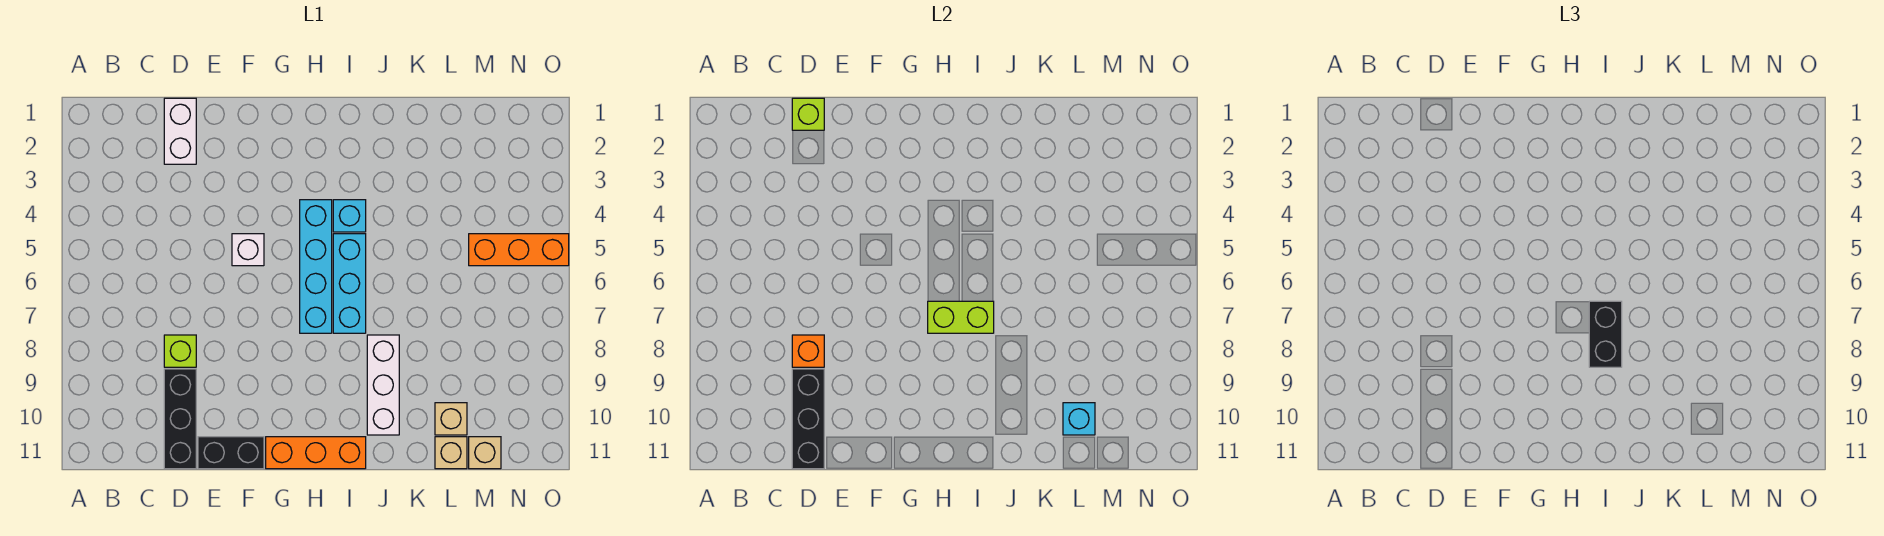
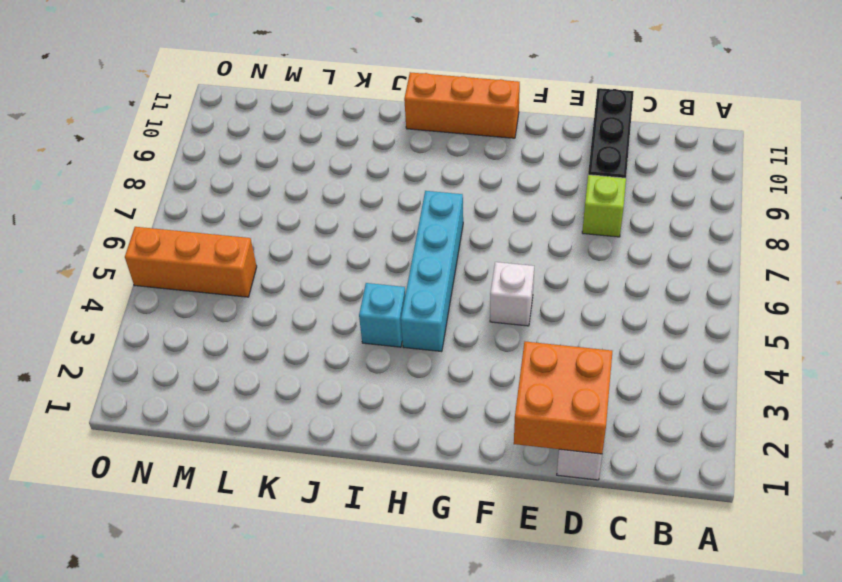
orange 2x2 brick [514,342,612,454] -> lime 1x1 brick [792,98,824,130]
none -> black 1x2 brick [198,437,264,469]
none -> cyan 1x3 brick [333,234,366,333]
none -> white 1x3 brick [367,335,399,435]

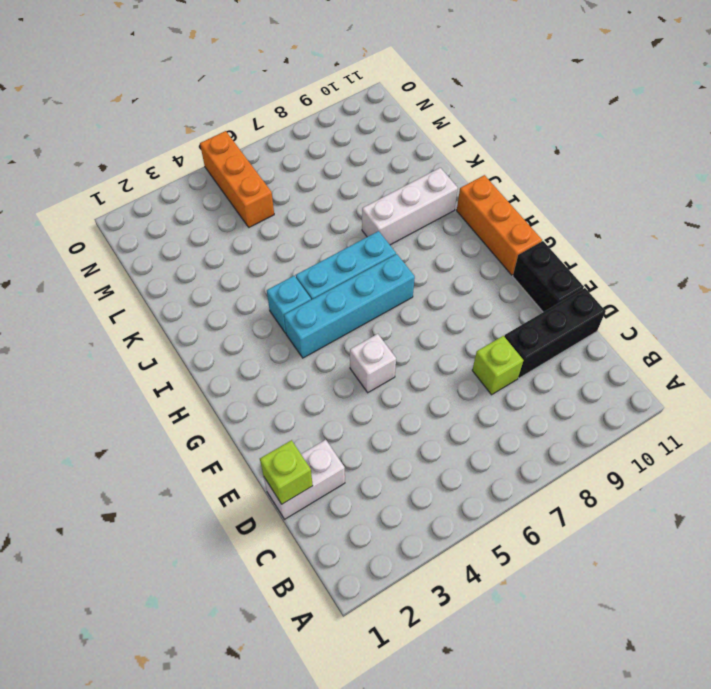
none -> tan 1x1 brick [435,403,467,435]
none -> tan 1x1 brick [435,437,467,469]
none -> tan 1x1 brick [469,437,501,469]

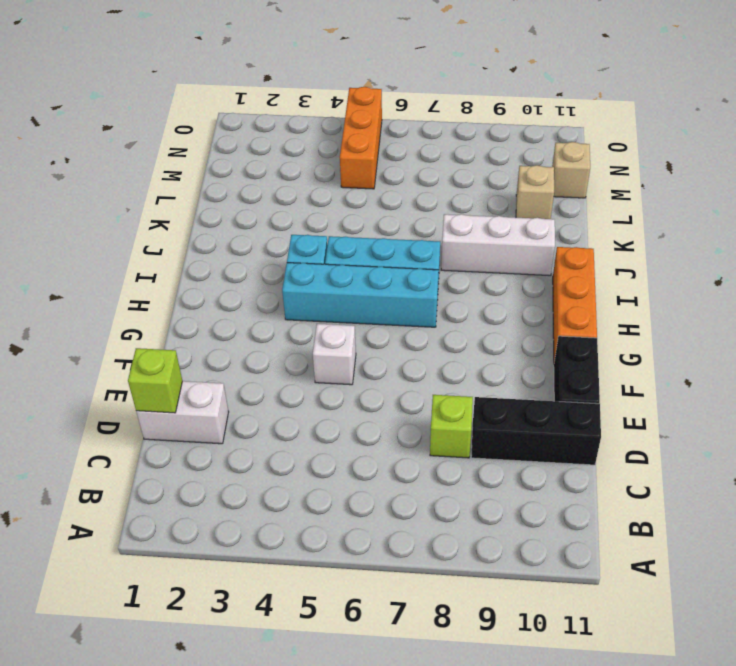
none -> tan 1x1 brick [435,437,467,469]
none -> orange 1x1 brick [792,335,824,367]
none -> black 1x3 brick [792,369,824,469]

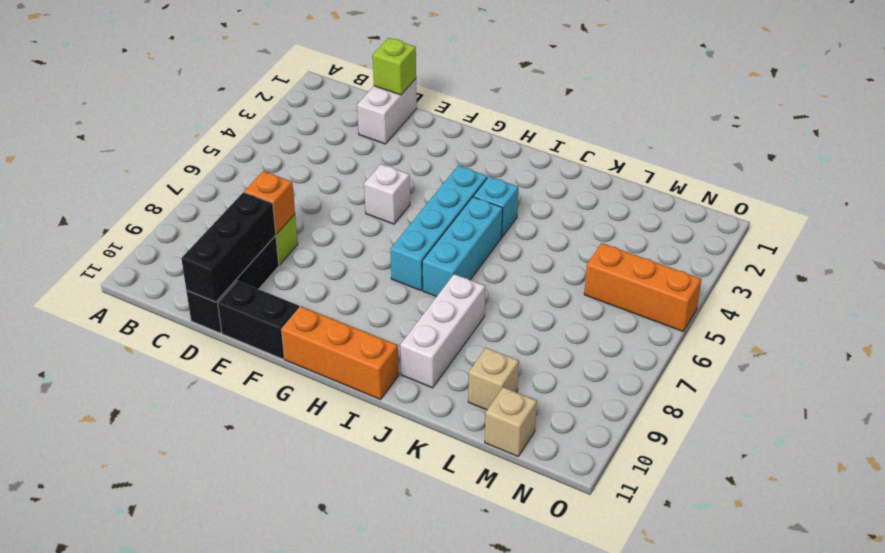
none -> tan 1x1 brick [435,437,467,469]
none -> lime 1x2 brick [928,301,994,333]
none -> cyan 1x1 brick [1063,403,1095,435]

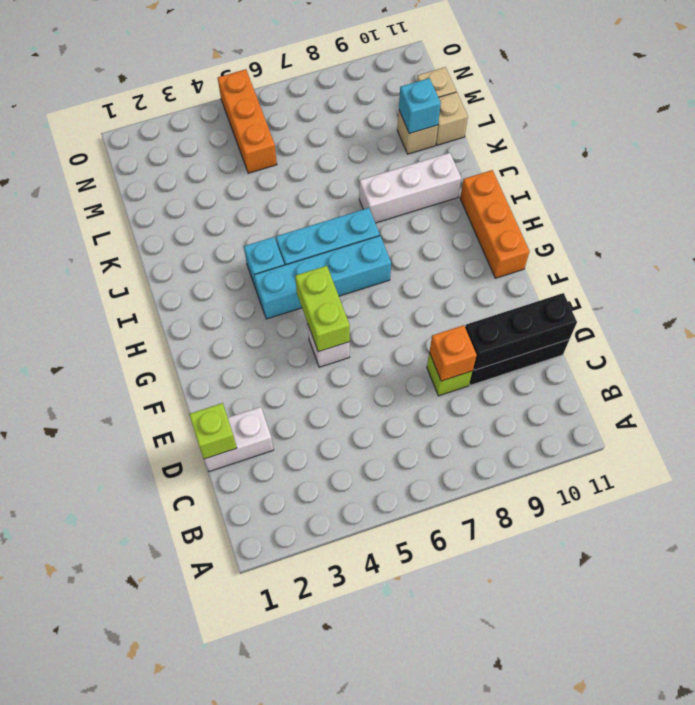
lime 1x2 brick [295,266,350,352] -> lime 1x2 brick moved to [928,301,994,333]
none -> black 1x2 brick [198,437,264,469]
none -> black 1x2 brick [1589,301,1622,367]

